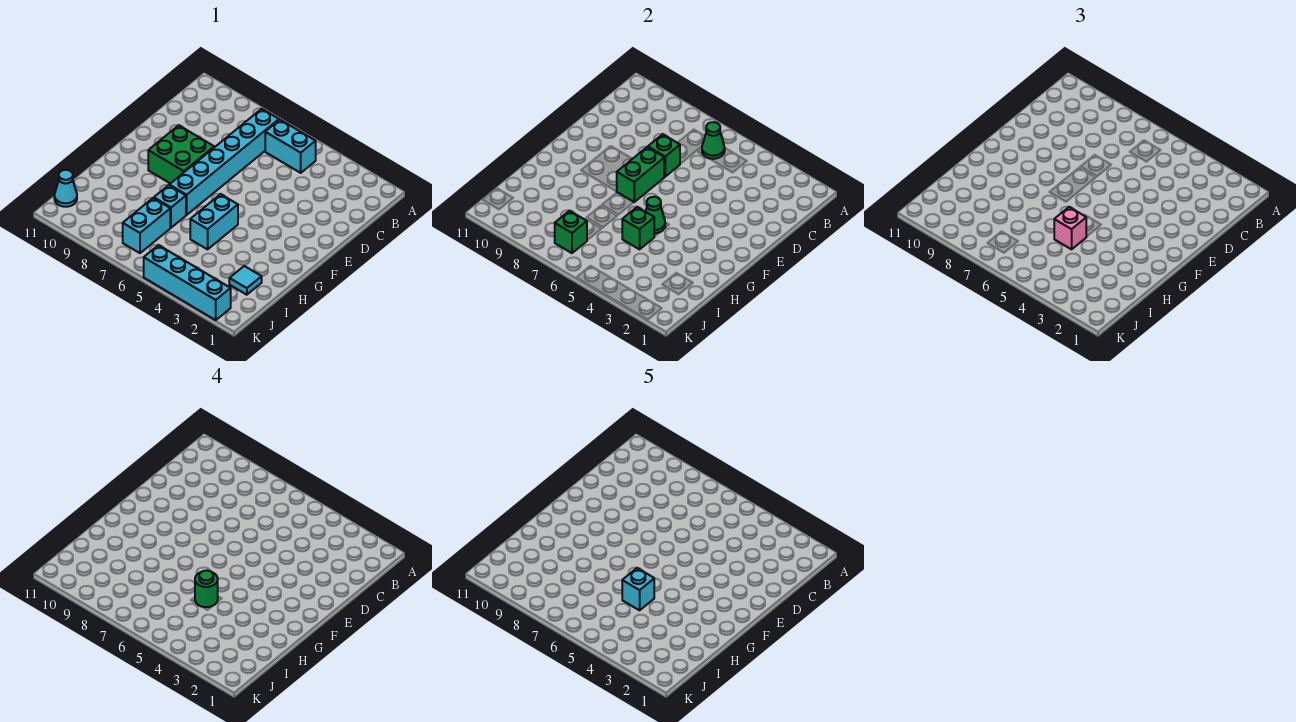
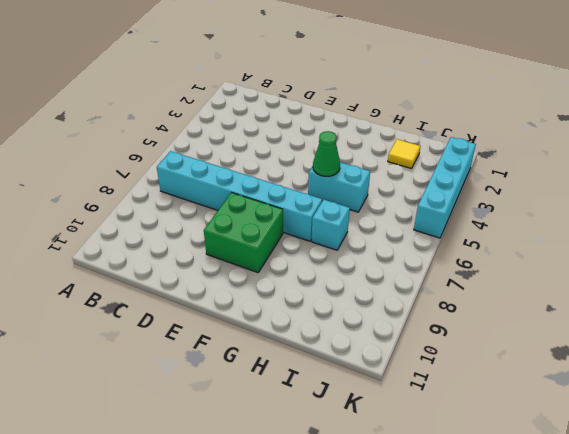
yellow 1x1 tile [388,139,421,169] -> cyan 1x1 tile [229,266,262,295]
none -> cyan 1x2 brick [265,120,316,173]
none -> cyan 1x2 brick [123,198,170,253]
none -> cyan 1x1 cone [54,170,77,207]

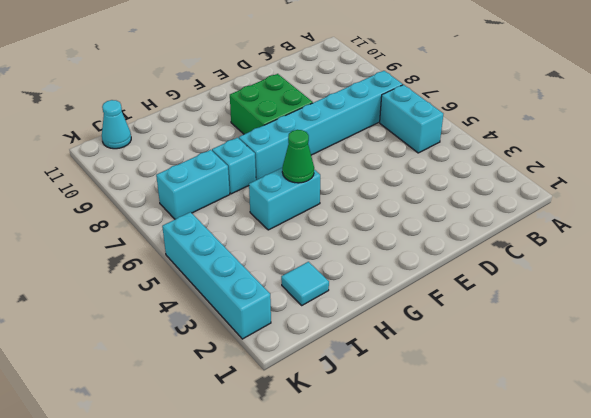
none -> green 1x1 cone [702,122,725,159]
none -> green 1x1 brick [648,134,680,177]
none -> green 1x2 brick [617,147,664,202]

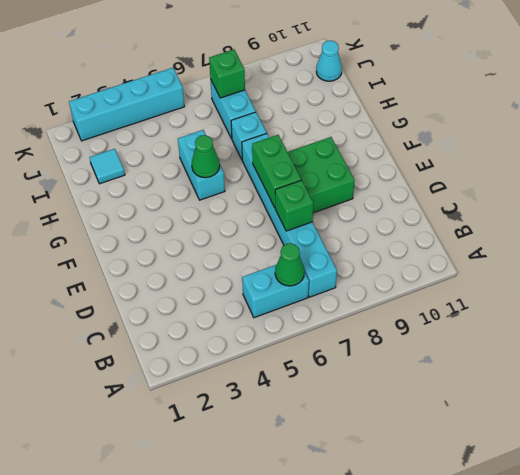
none -> green 1x1 brick [622,207,654,249]
none -> pink 1x1 brick [1054,207,1086,249]
none -> green 1x1 round brick [195,570,218,607]

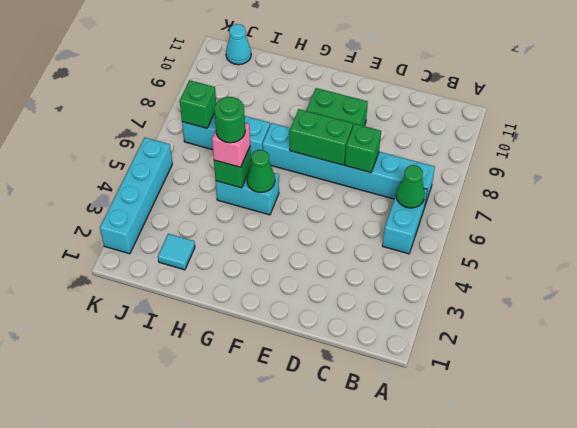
none -> cyan 1x1 brick [622,568,654,610]

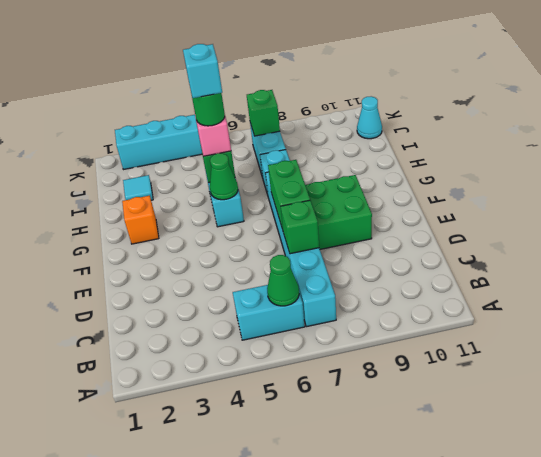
orange 1x1 brick [122,196,159,244] -> none

